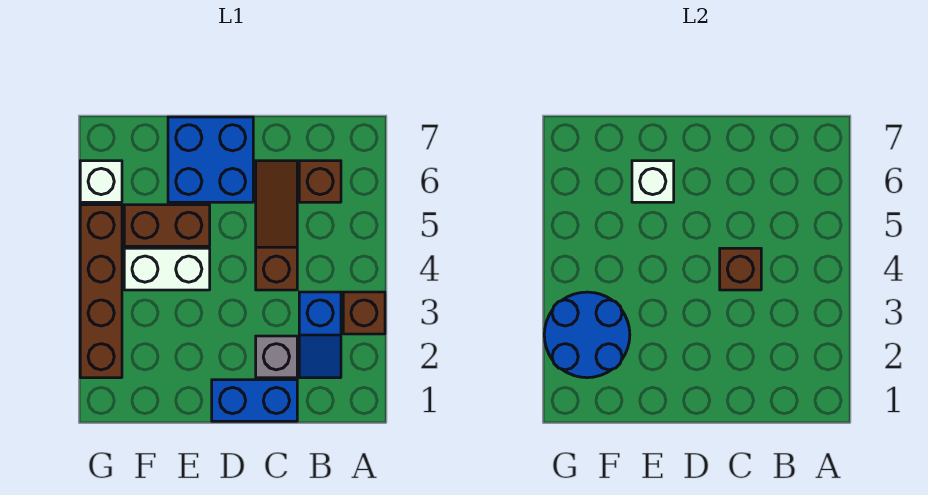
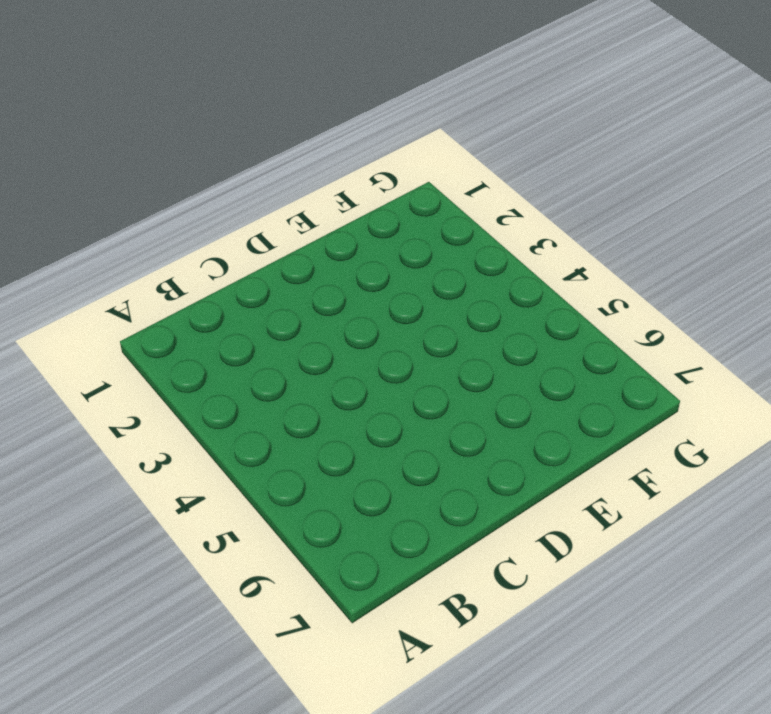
none -> brown 1x1 brick [343,292,385,334]
none -> blue 1x2 slope [299,292,341,378]
none -> brown 1x1 brick [299,161,341,202]

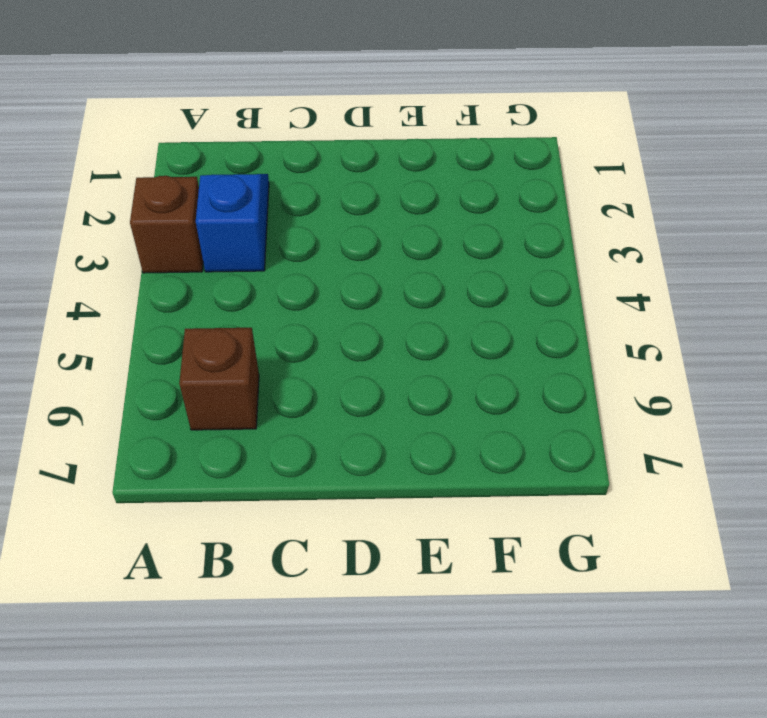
none -> blue 1x2 brick [212,380,297,421]
none -> grey 1x1 brick [256,336,297,378]
none -> brown 1x3 slope [256,161,297,290]

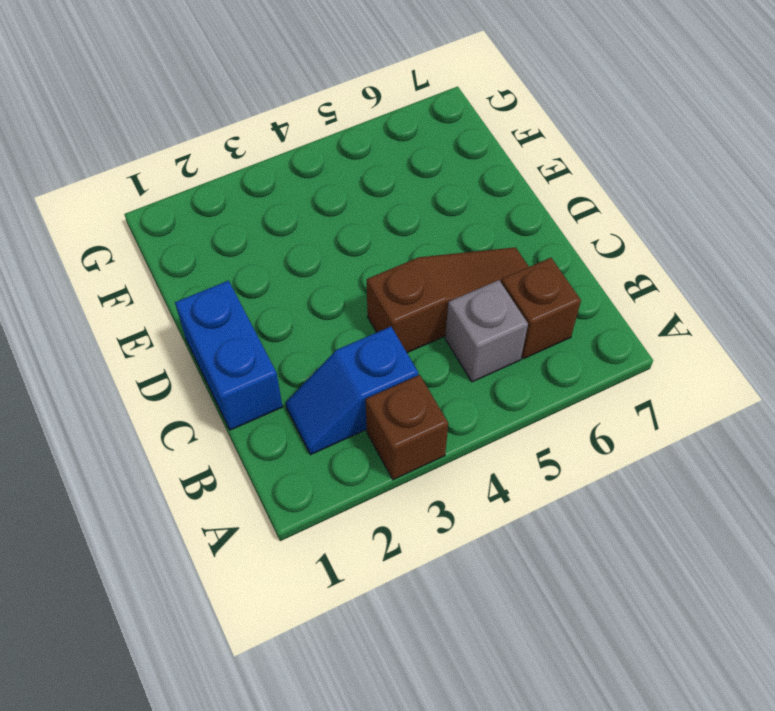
grey 1x1 brick [445,280,528,382] -> grey 1x1 brick moved to [256,336,297,378]
none -> blue 2x2 brick [168,117,253,202]
none -> white 1x2 brick [124,248,210,290]
none -> brown 1x2 brick [124,205,210,246]

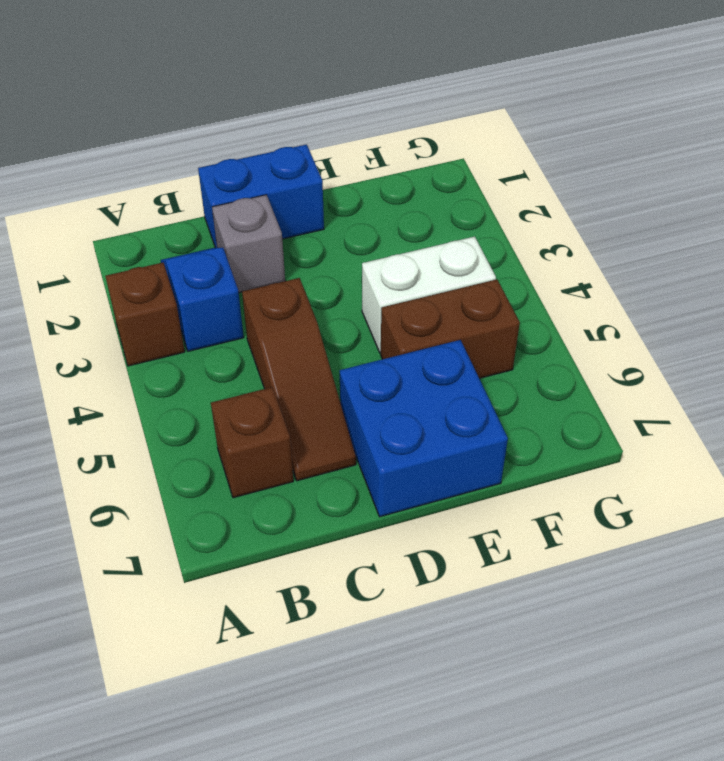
none -> brown 1x4 brick [80,205,122,378]
none -> white 1x1 brick [80,161,122,202]
none -> brown 1x1 brick [720,248,761,290]

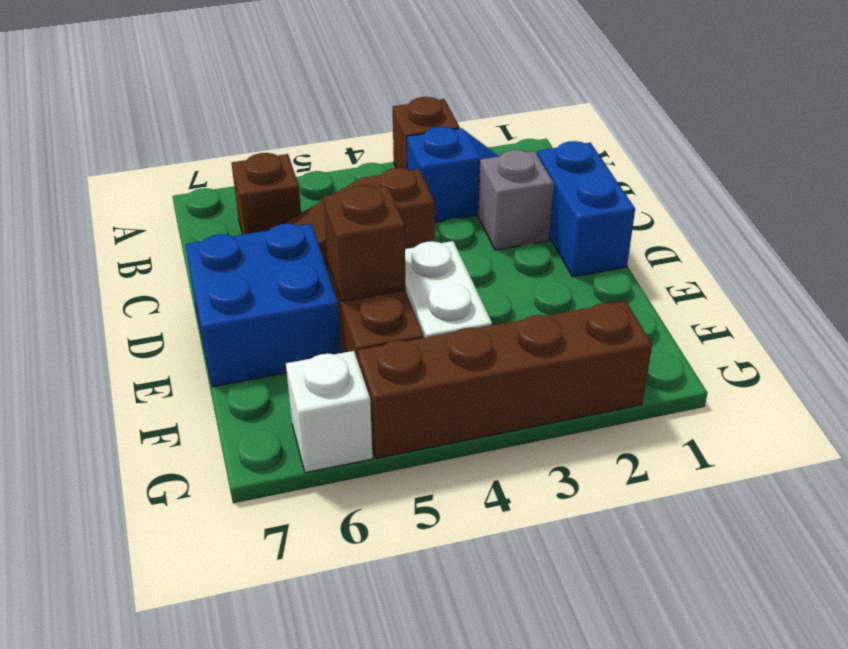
brown 1x1 brick [323,185,406,301] -> brown 1x1 brick moved to [720,248,761,290]
none -> white 1x1 brick [632,161,674,202]
none -> blue 2x2 round brick [544,292,630,378]

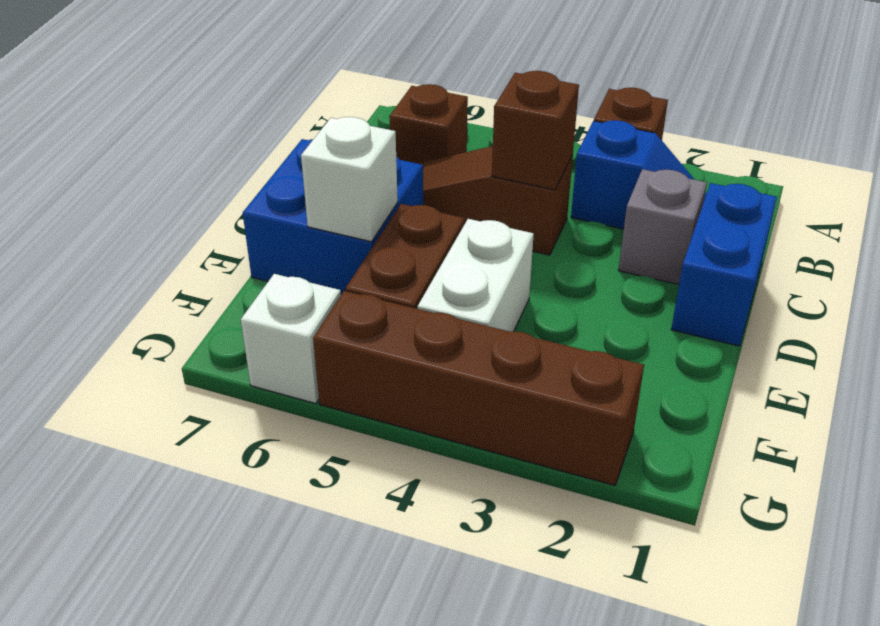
none -> blue 2x2 round brick [544,292,630,378]

